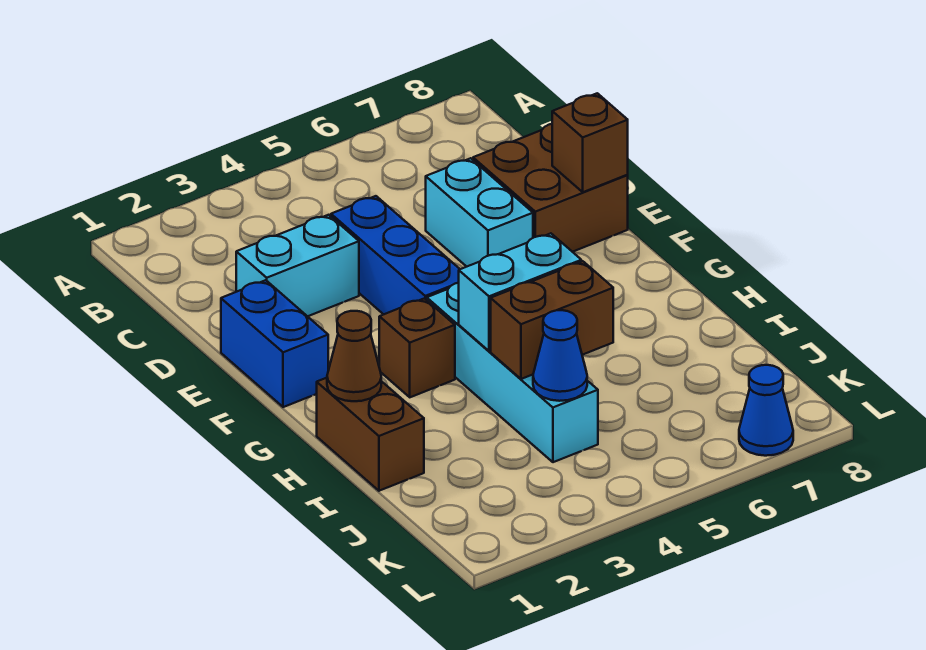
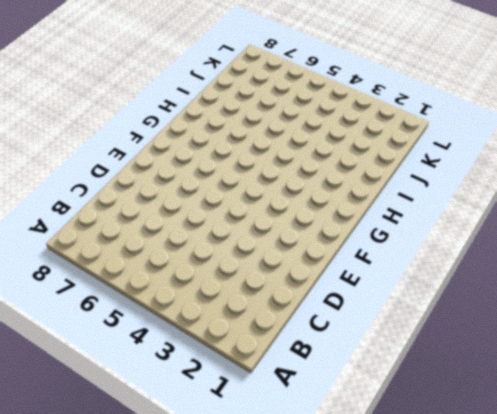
none -> cyan 1x2 brick [236,215,359,316]
none -> blue 1x3 brick [331,196,460,314]
none -> cyan 1x2 brick [426,158,533,267]

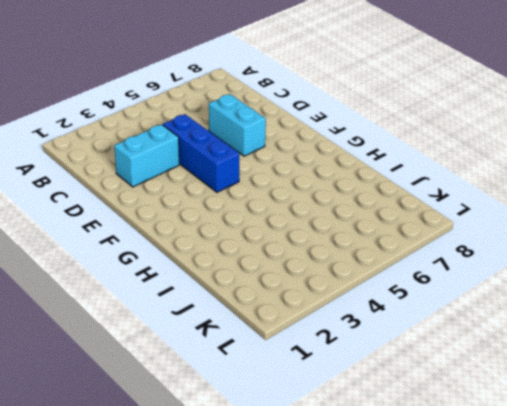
none -> brown 2x2 brick [473,124,628,252]
none -> blue 1x2 brick [221,280,328,407]
none -> brown 1x1 brick [379,298,455,397]

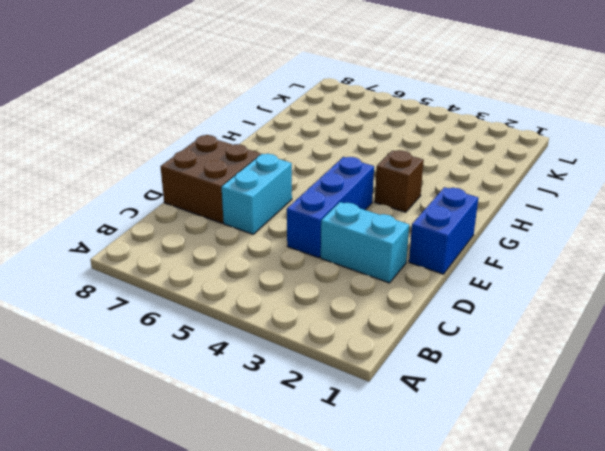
none -> cyan 1x4 brick [427,283,598,462]
none -> brown 1x2 brick [317,378,424,491]
none -> blue 1x1 cone [739,365,793,456]

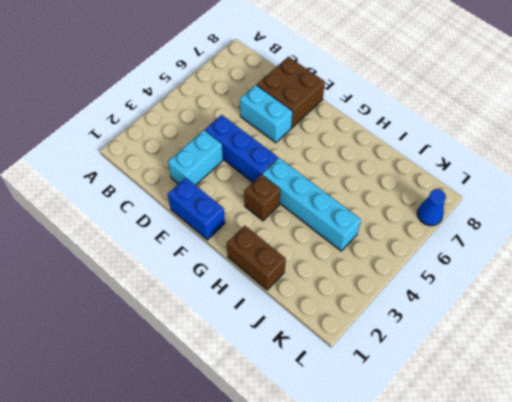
none -> brown 1x1 brick [552,93,628,192]
none -> brown 1x1 cone [327,311,381,401]
none -> cyan 1x2 brick [459,233,581,351]

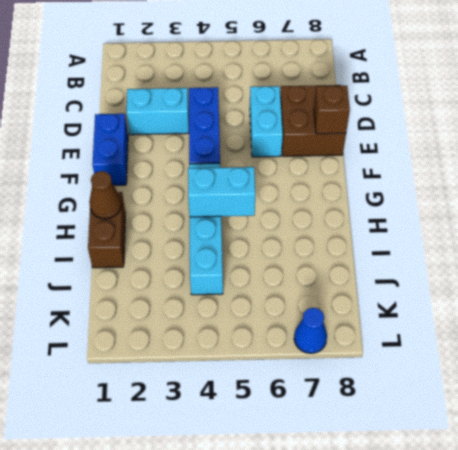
none -> brown 1x1 brick [379,298,455,397]
none -> brown 1x2 brick [491,261,613,379]
none -> blue 1x1 cone [533,310,587,401]

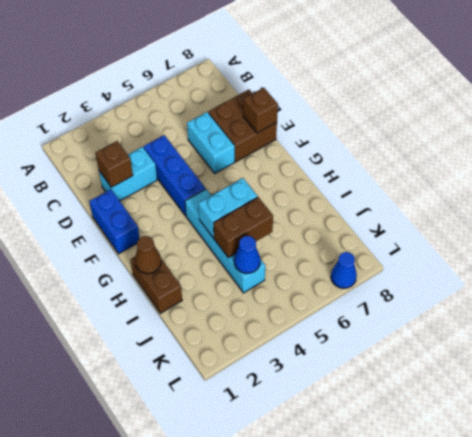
brown 1x1 brick [96,141,133,187] -> brown 1x1 brick moved to [379,298,455,397]

